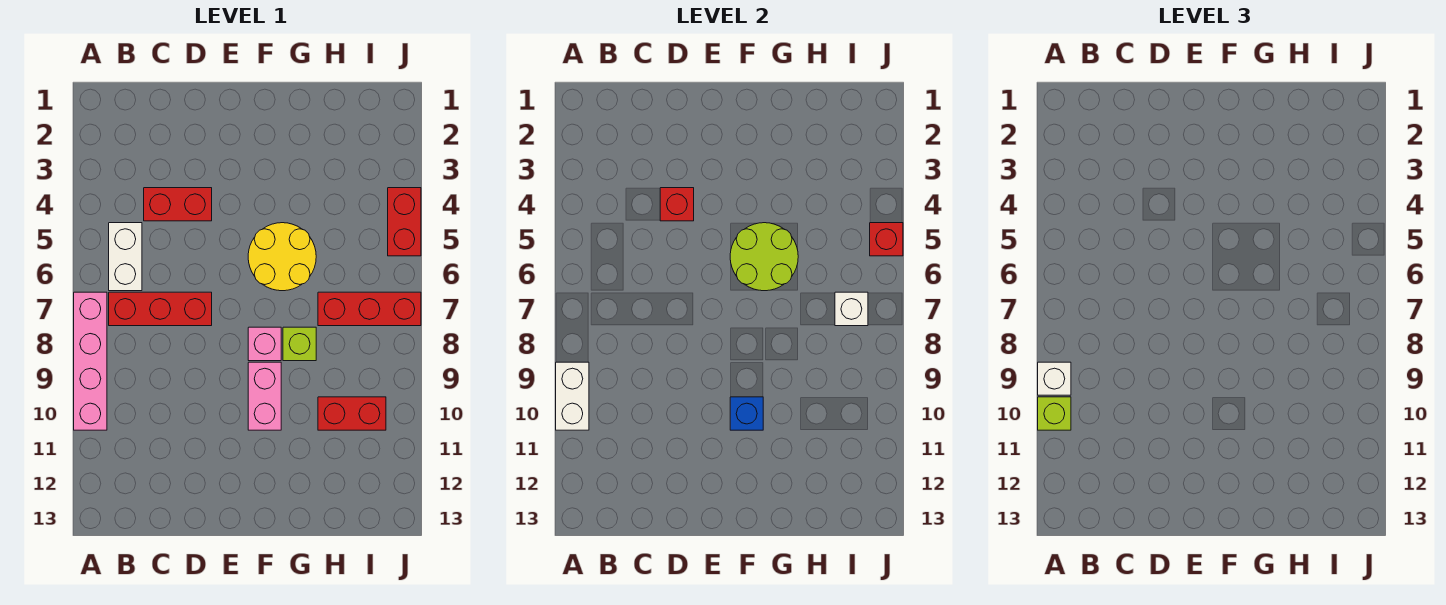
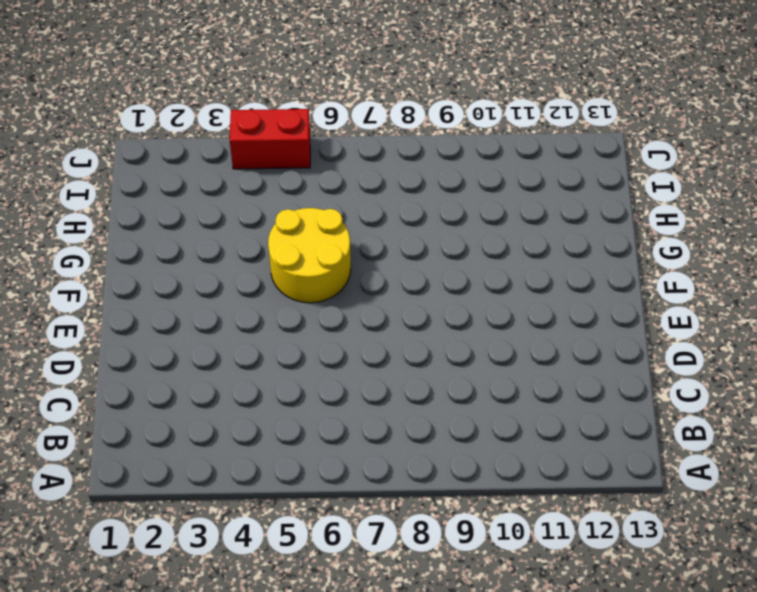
none -> pink 1x4 brick [74,292,107,430]
none -> white 1x2 brick [109,223,142,291]
none -> red 1x3 brick [109,292,212,326]

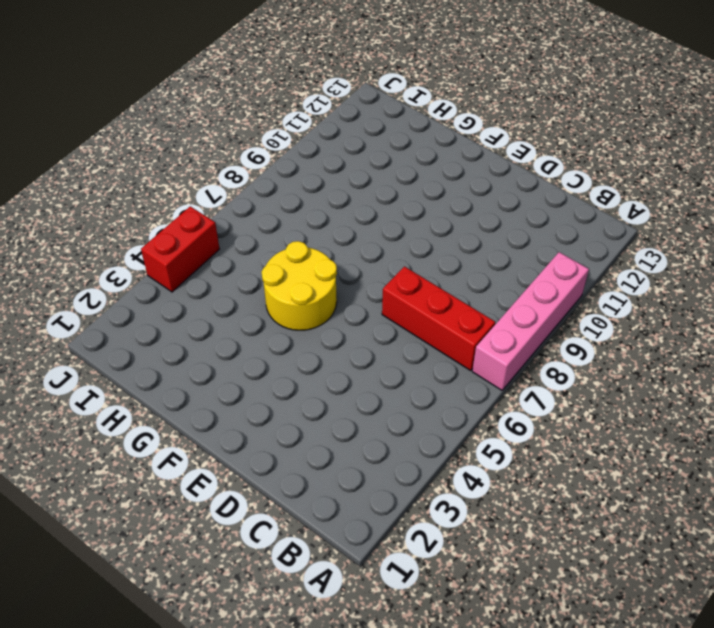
none -> white 1x2 brick [109,223,142,291]
none -> red 1x2 brick [144,188,212,221]
none -> pink 1x1 brick [248,327,281,361]

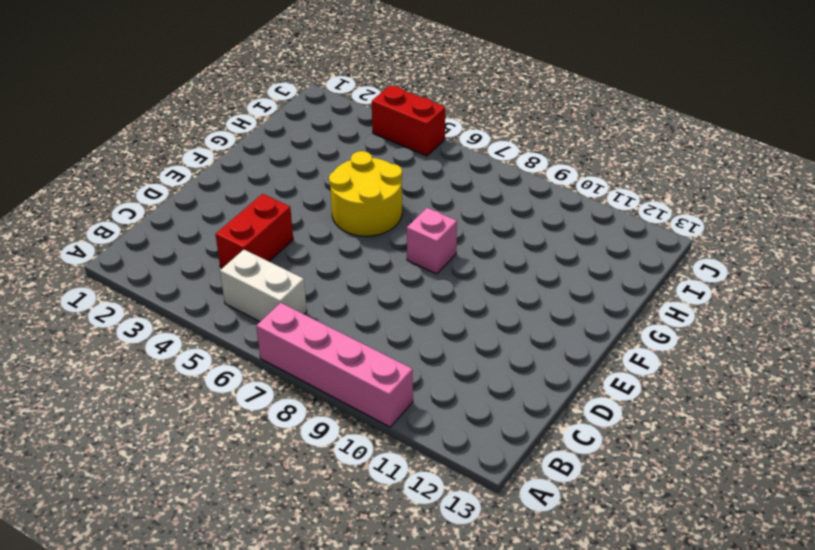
none -> red 1x3 brick [109,292,212,326]
none -> pink 1x2 brick [248,362,281,430]
none -> lime 1x1 brick [283,327,316,361]

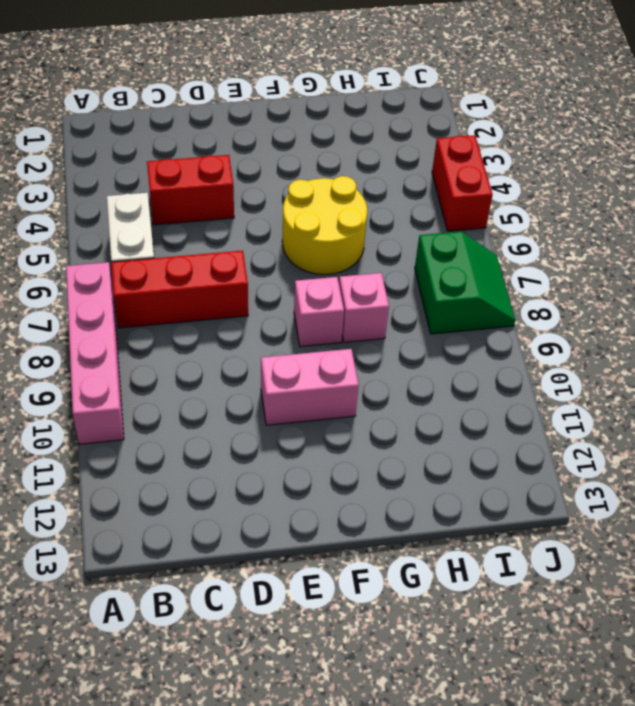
pink 1x2 brick [261,349,359,425] -> pink 1x2 brick turned to [248,362,281,430]
pink 1x1 brick [339,273,389,342] -> lime 1x1 brick [283,327,316,361]
green 2x2 slope [415,232,515,334] -> red 1x3 brick [318,292,421,326]
none -> red 1x2 brick [318,397,386,430]
none -> white 1x2 brick [556,362,589,430]
none -> red 1x1 brick [660,188,694,221]

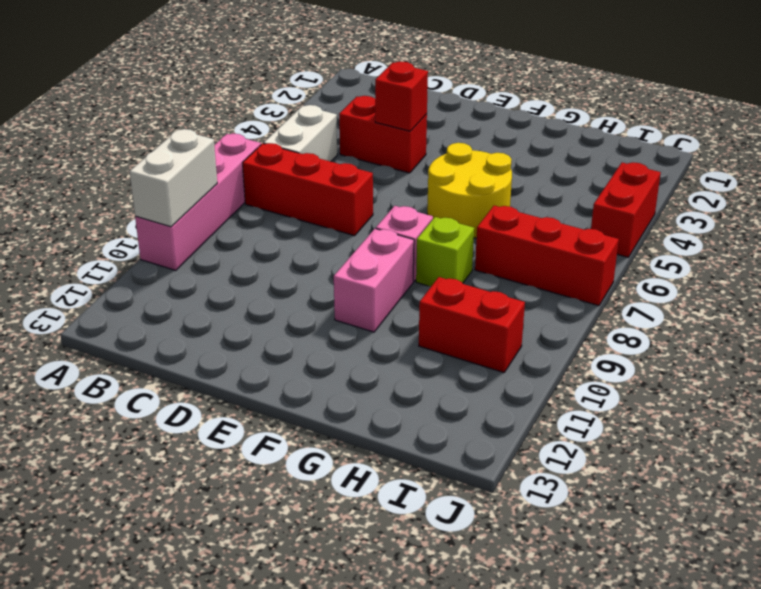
none -> lime 2x2 round brick [730,223,798,291]
none -> blue 1x1 brick [730,397,763,430]
none -> white 1x1 brick [835,292,868,326]

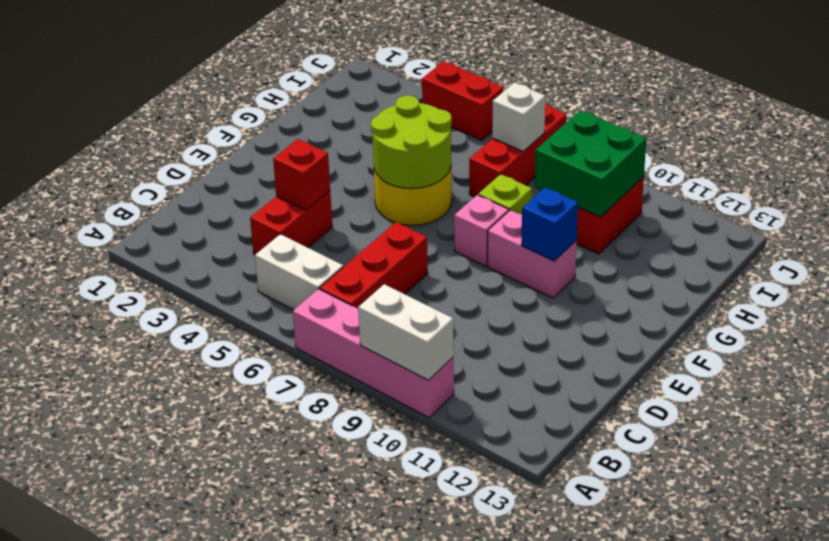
green 2x2 brick [535,110,646,217] -> none
none -> red 1x1 brick [870,223,903,256]
none -> white 1x1 brick [1038,362,1071,395]
none -> lime 1x1 brick [1038,397,1071,430]

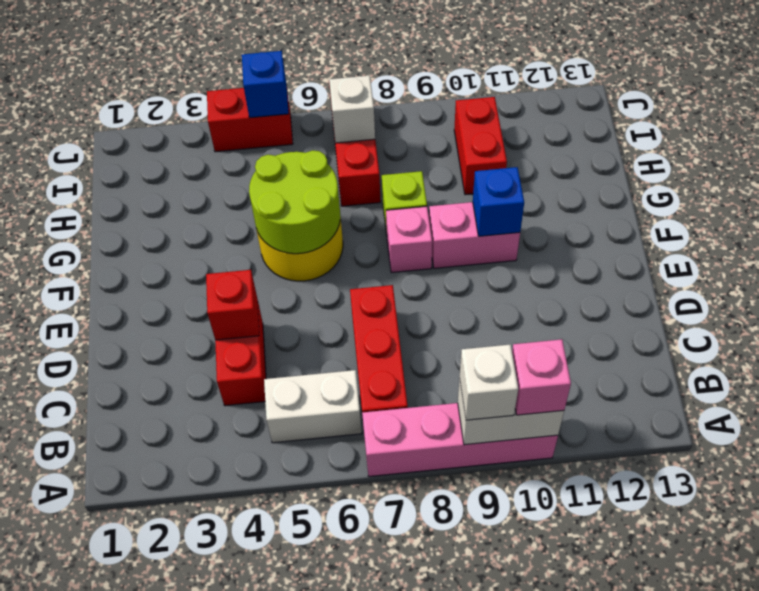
pink 1x1 brick [512,339,571,415] -> lime 1x1 brick [1038,397,1071,430]
blue 1x1 brick [242,51,289,118] -> red 1x1 brick [870,223,903,256]

